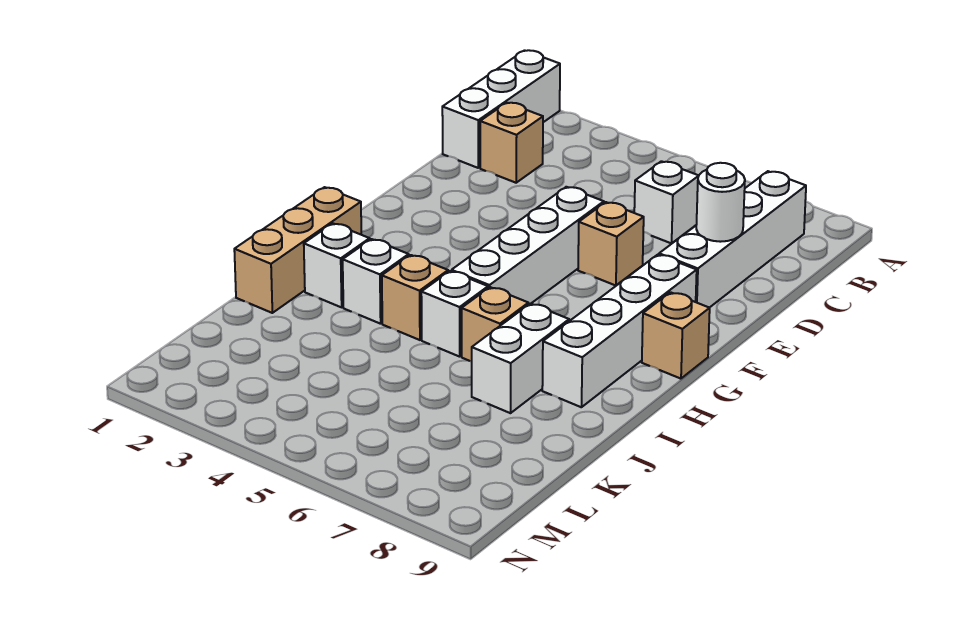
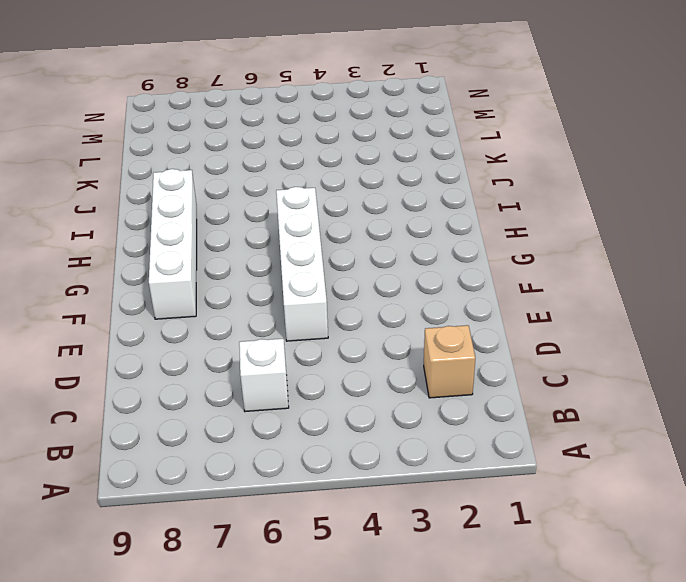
none -> white 1x3 brick [442,50,560,168]
none -> white 1x4 brick [659,171,806,308]
none -> tan 1x1 brick [578,202,644,286]

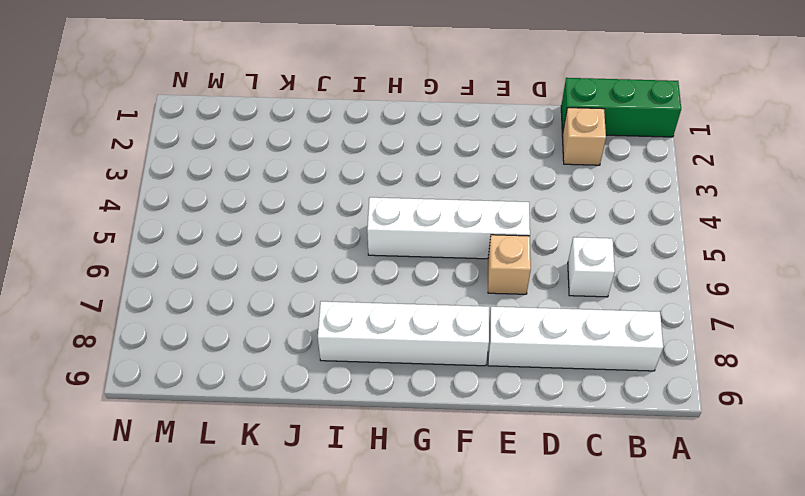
green 1x3 brick [561,78,681,137] -> white 1x3 brick [442,50,560,168]
none -> tan 1x1 brick [642,292,710,379]
none -> tan 1x3 brick [234,187,361,313]
none -> white 1x1 brick [304,223,370,307]

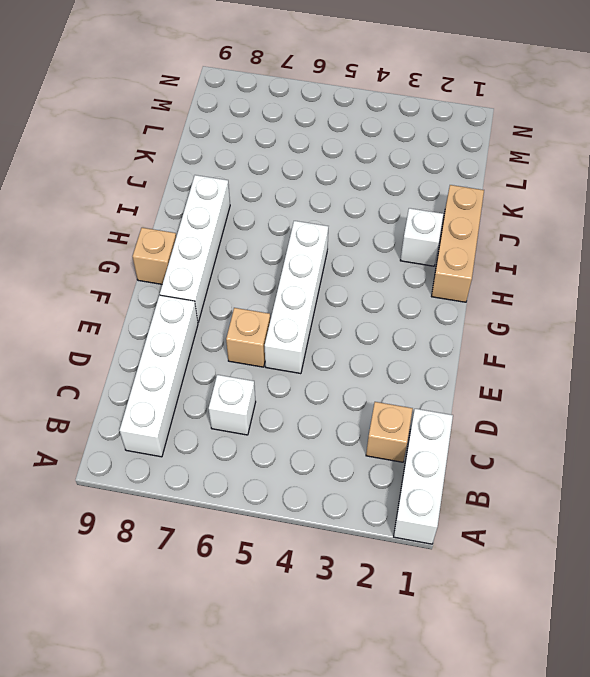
none -> white 1x1 brick [343,239,409,324]
none -> tan 1x1 brick [382,255,448,340]
none -> white 1x1 brick [421,271,488,357]

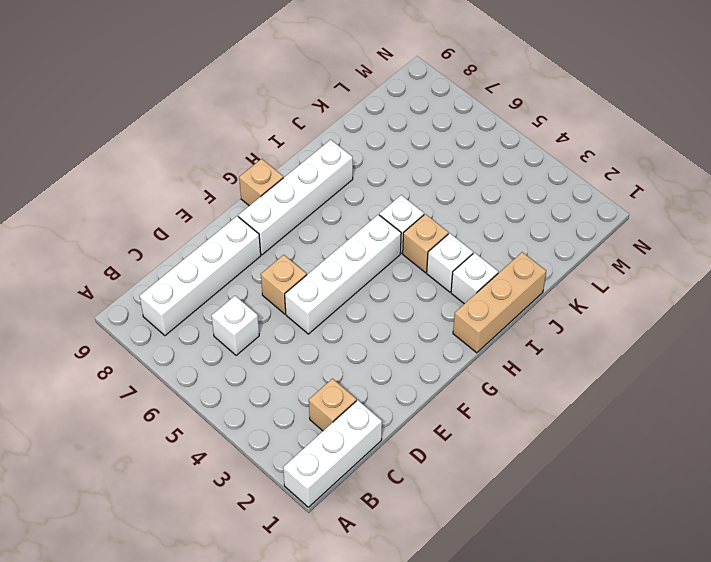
none -> tan 1x1 brick [462,287,528,362]
none -> white 1x2 brick [472,304,569,413]
none -> white 1x1 round brick [696,163,745,242]

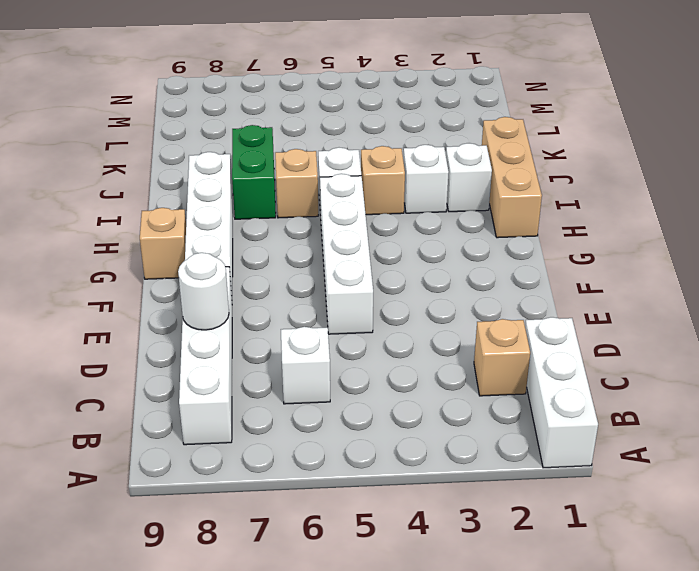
green 1x2 brick [232,125,276,219] -> white 1x2 brick [472,304,569,413]
none -> tan 1x1 brick [578,202,644,286]

